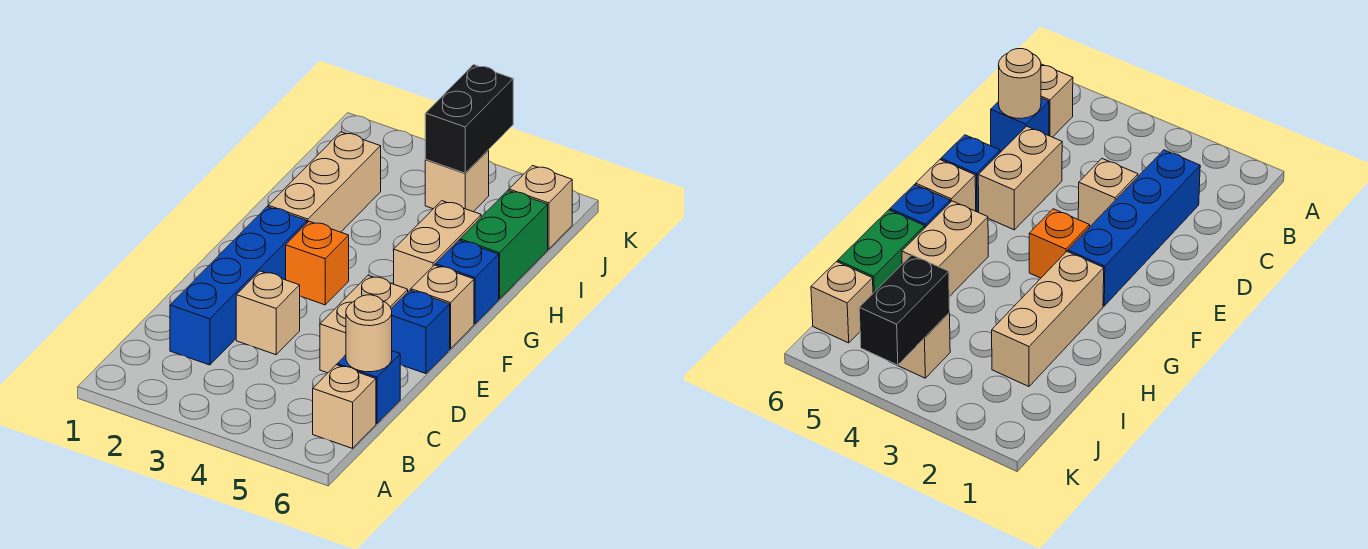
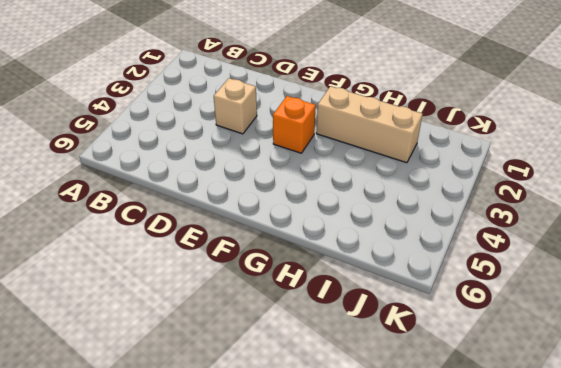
none -> tan 1x1 brick [313,365,376,448]
none -> blue 1x4 brick [170,207,307,365]
none -> blue 1x1 brick [337,351,400,423]

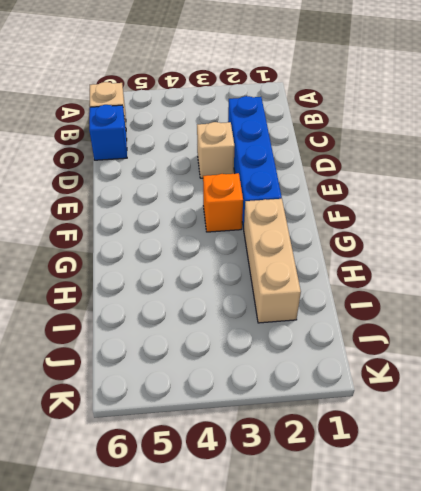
none -> tan 1x2 brick [320,276,408,373]
none -> blue 1x1 brick [391,290,450,374]
none -> tan 1x1 brick [411,265,474,349]

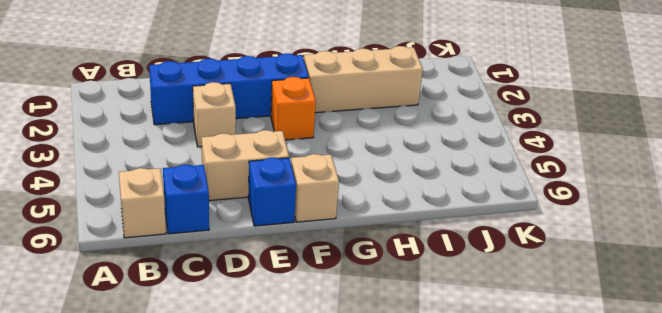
none -> tan 1x2 brick [394,201,481,291]
none -> blue 1x1 brick [435,240,499,324]
none -> green 1x2 brick [460,191,548,299]

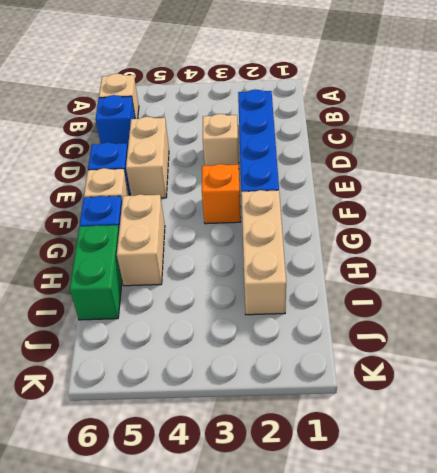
none -> tan 1x1 brick [425,150,489,212]
none -> tan 1x1 brick [509,166,572,249]
none -> tan 1x1 round brick [346,295,392,372]

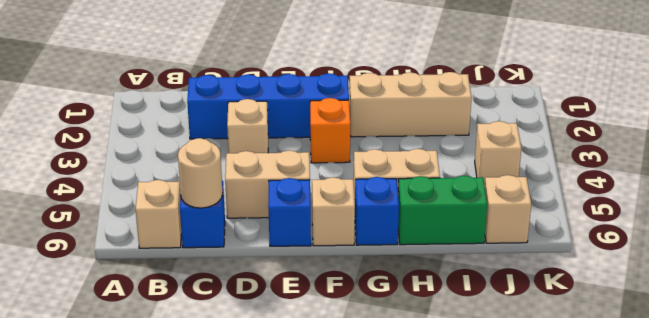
none -> black 1x2 brick [425,65,513,173]

